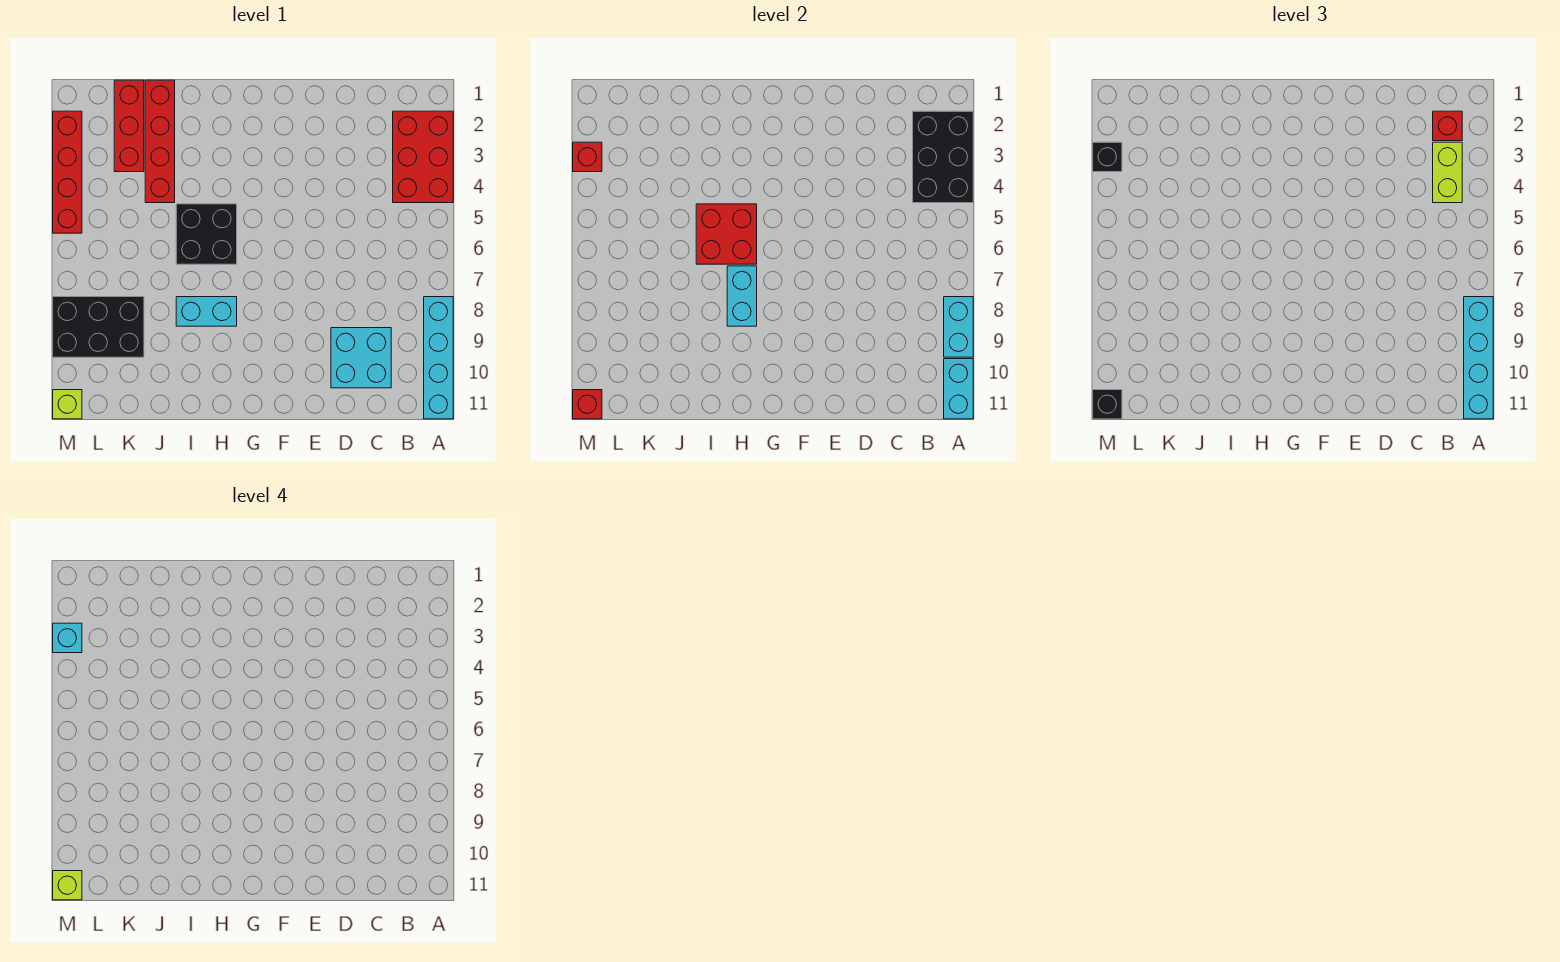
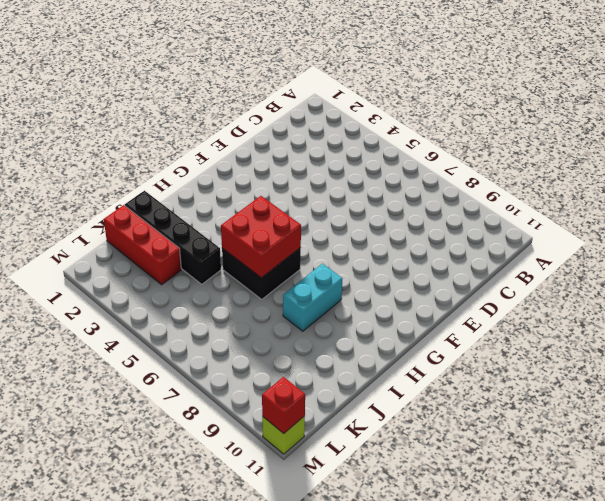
black 1x4 brick [125,191,221,284] -> red 1x4 brick [145,80,175,203]
none -> red 2x3 brick [393,111,453,203]
none -> cyan 1x4 brick [424,297,453,419]
none -> cyan 2x2 brick [331,328,391,388]

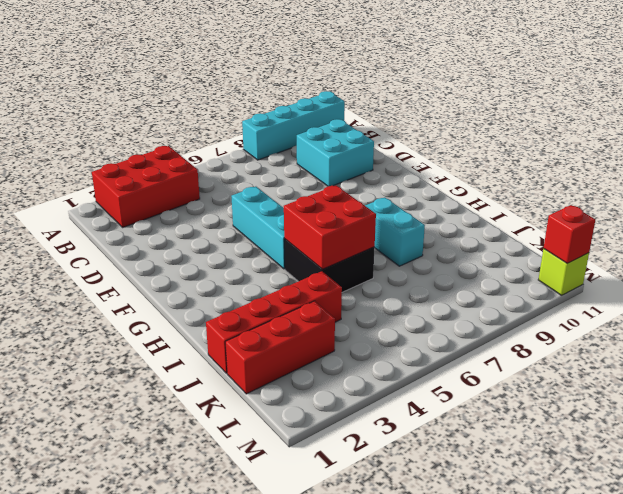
cyan 1x3 brick [231,187,285,269] -> none
none -> black 2x3 brick [53,297,144,357]
none -> red 1x4 brick [53,111,82,233]
none -> black 2x3 brick [913,111,973,203]

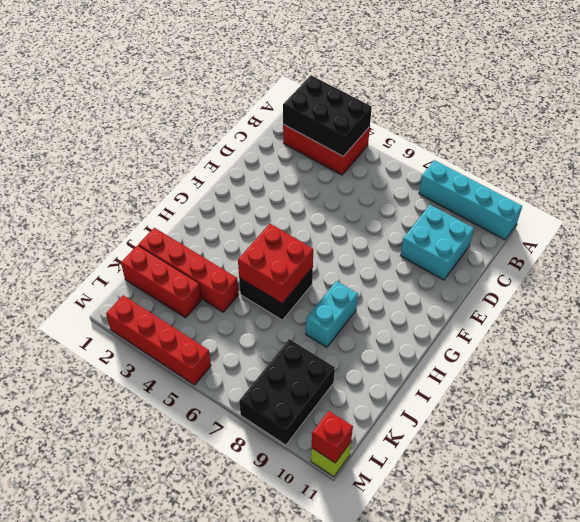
none -> cyan 1x2 brick [944,297,973,357]
none -> cyan 1x2 brick [944,359,973,419]
none -> cyan 1x2 brick [727,266,757,326]

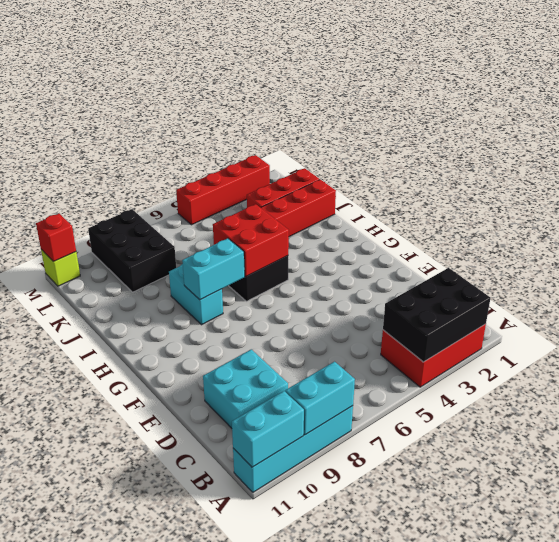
none -> red 1x1 brick [573,142,602,172]
none -> cyan 1x4 brick [1464,297,1493,419]
none -> red 1x1 brick [1433,111,1462,141]

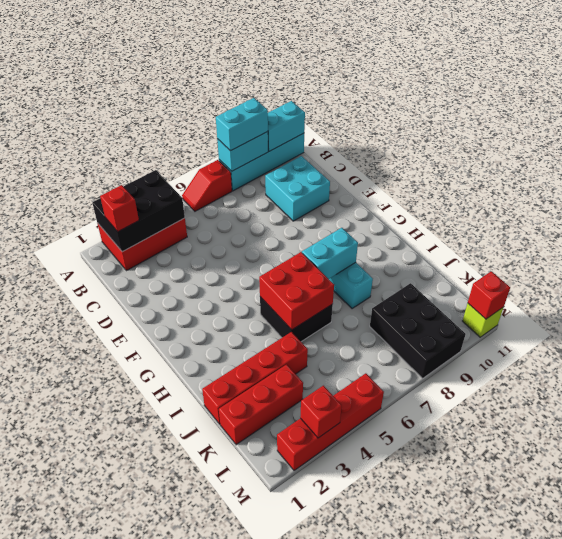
red 1x2 slope [182,160,232,211] -> none
cyan 1x2 brick [216,98,268,151] -> cyan 1x4 brick [1464,297,1493,419]
none -> lime 1x2 brick [1433,142,1462,203]
none -> black 1x1 brick [1093,142,1122,172]
none -> black 1x1 brick [1093,390,1122,419]

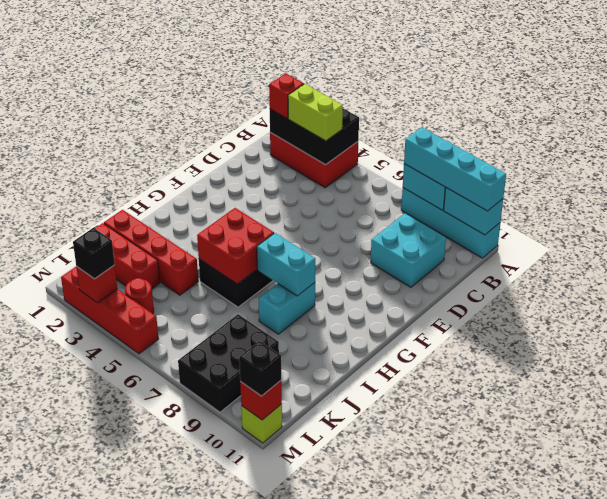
red 1x1 round brick [125,278,154,314] -> none
none -> cyan 1x1 brick [53,623,82,653]
none -> lime 1x1 brick [53,871,82,900]

